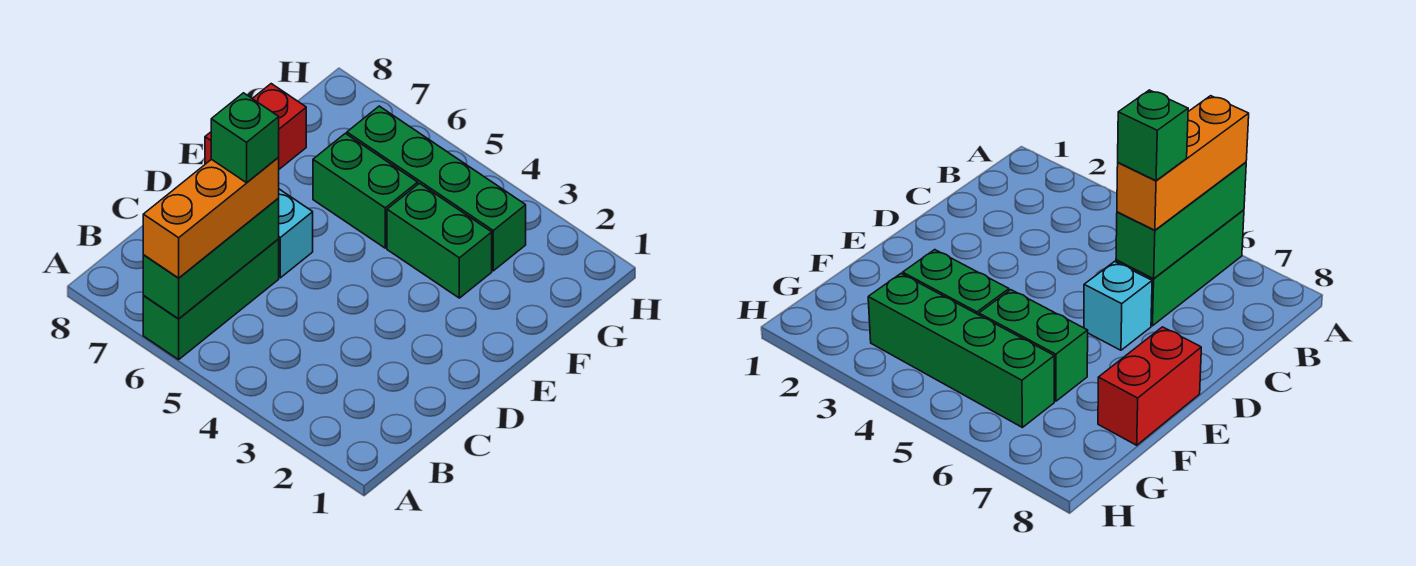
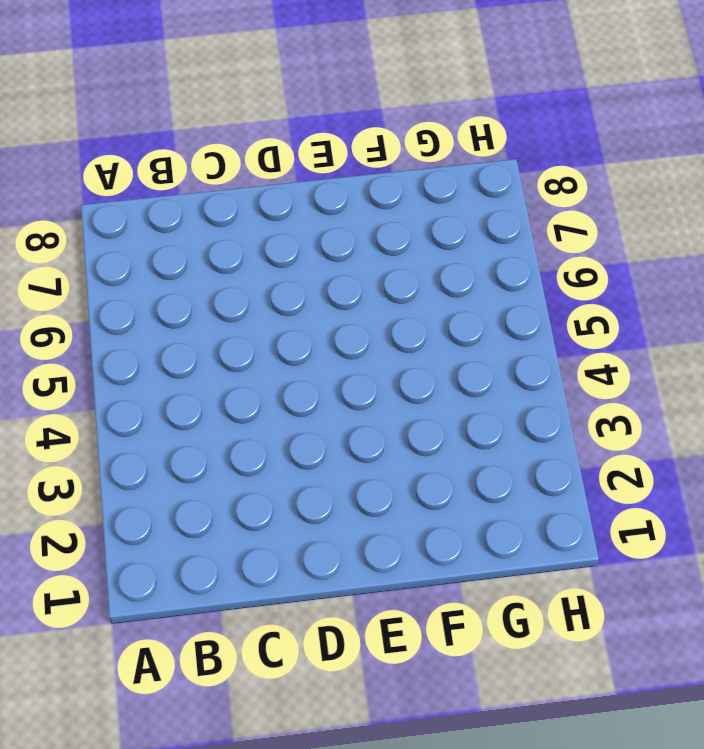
none -> green 1x3 brick [143,239,279,360]
none -> cyan 1x1 brick [279,189,313,278]

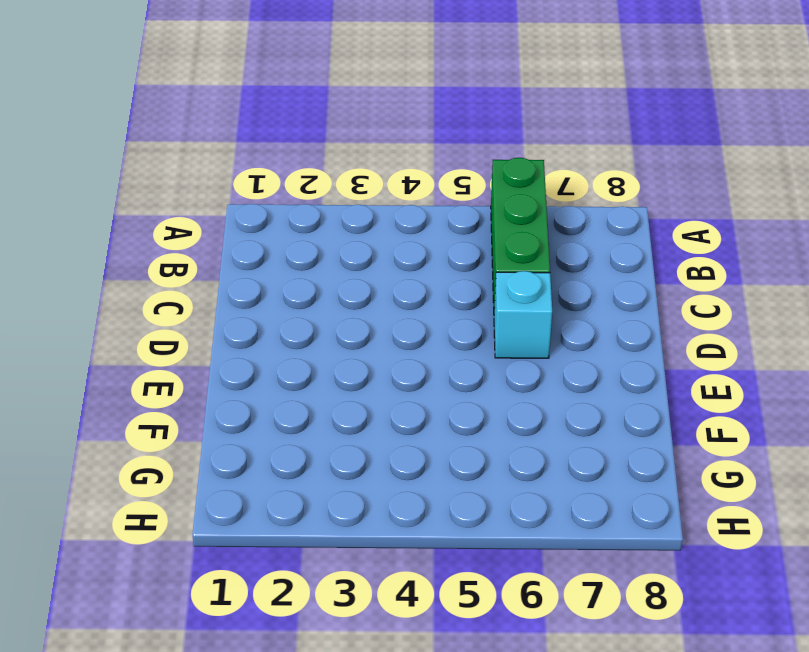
none -> red 1x2 brick [205,84,306,169]
none -> green 1x2 brick [387,183,492,298]

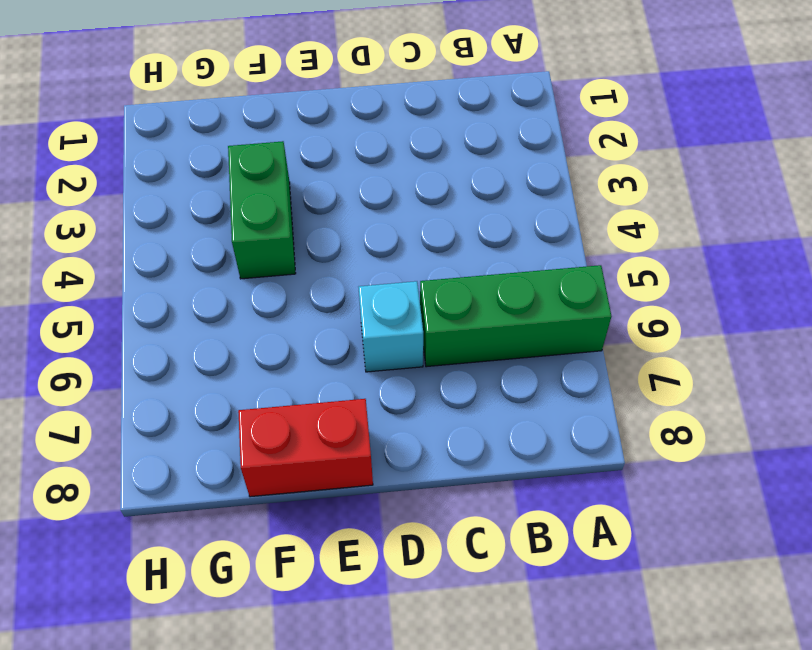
none -> green 1x2 brick [313,133,418,248]
none -> green 1x4 brick [347,106,526,271]

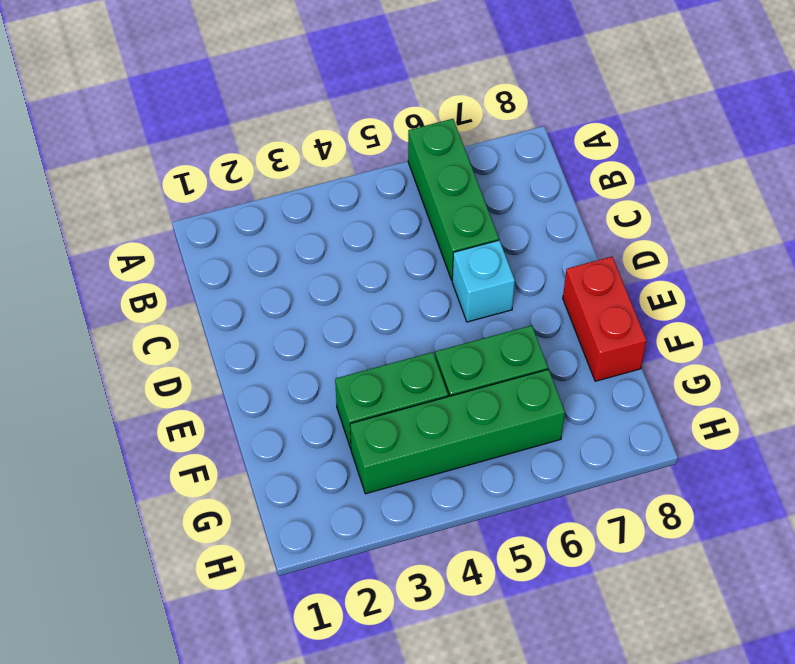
none -> green 1x3 brick [143,198,279,319]
none -> orange 1x3 brick [143,157,279,278]

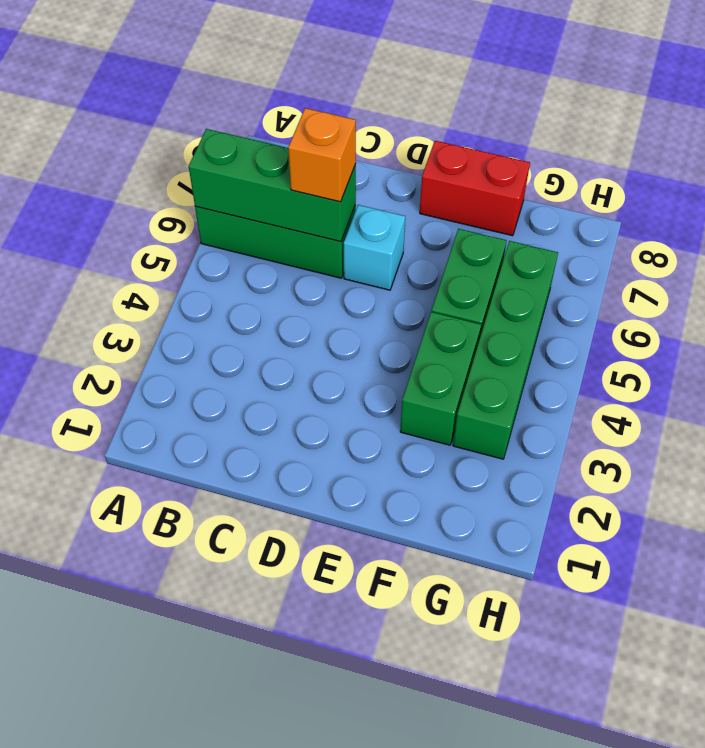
orange 1x1 brick [288,108,356,202] -> orange 1x3 brick [143,157,279,278]
none -> green 1x1 brick [211,93,279,183]

